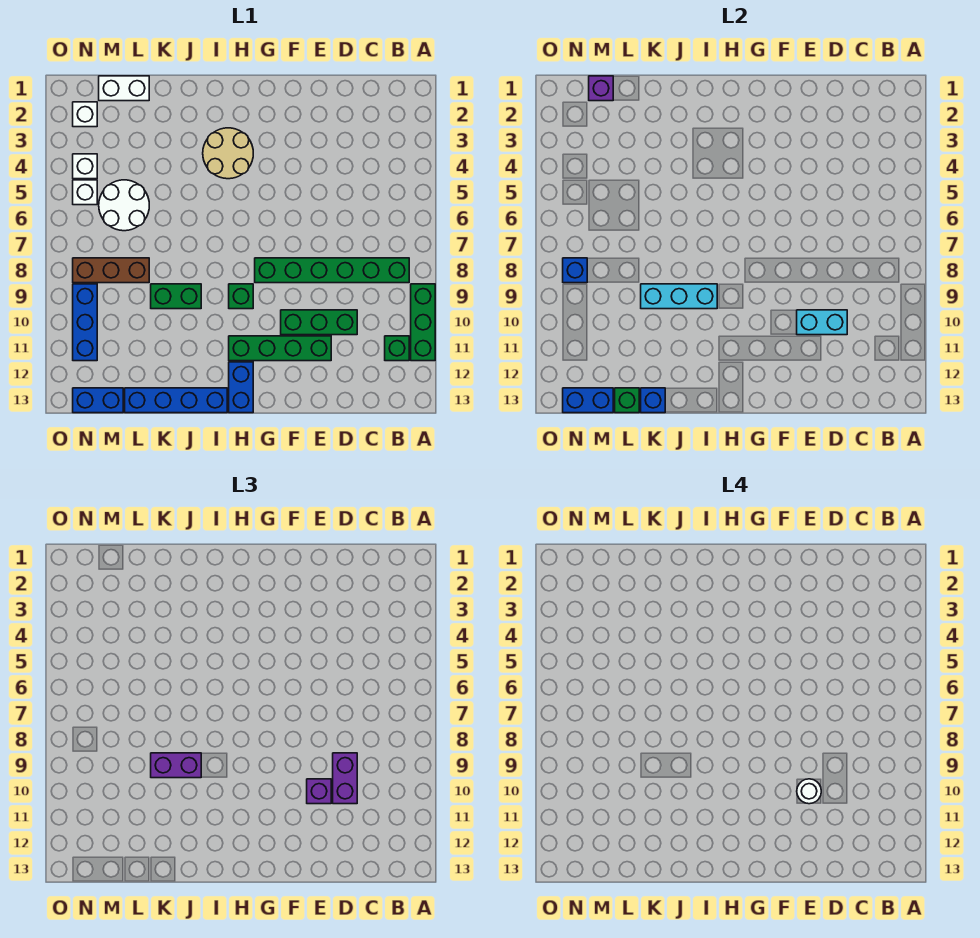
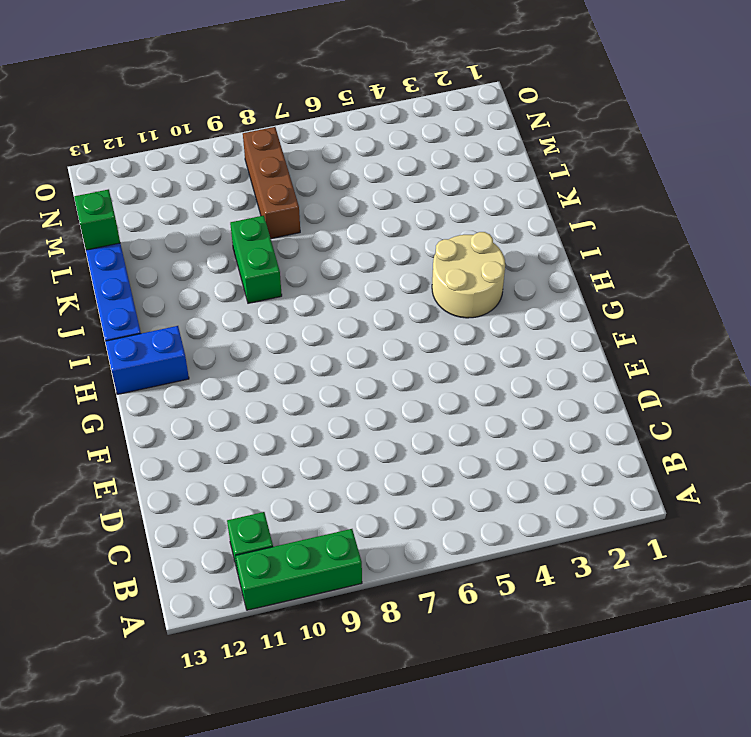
none -> green 1x6 brick [255,258,409,283]
none -> green 1x3 brick [281,310,357,335]
none -> green 1x4 brick [229,336,331,361]

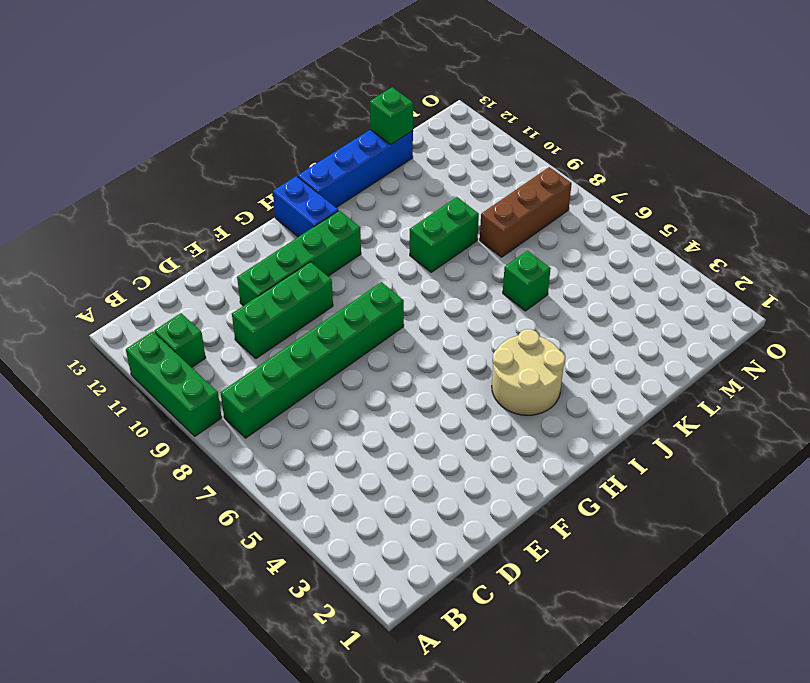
green 1x1 brick [503,251,551,311] -> green 1x1 brick moved to [229,284,253,309]
none -> white 1x2 brick [99,76,149,101]
none -> white 2x2 round brick [99,180,149,231]
none -> blue 1x2 brick [73,388,123,413]

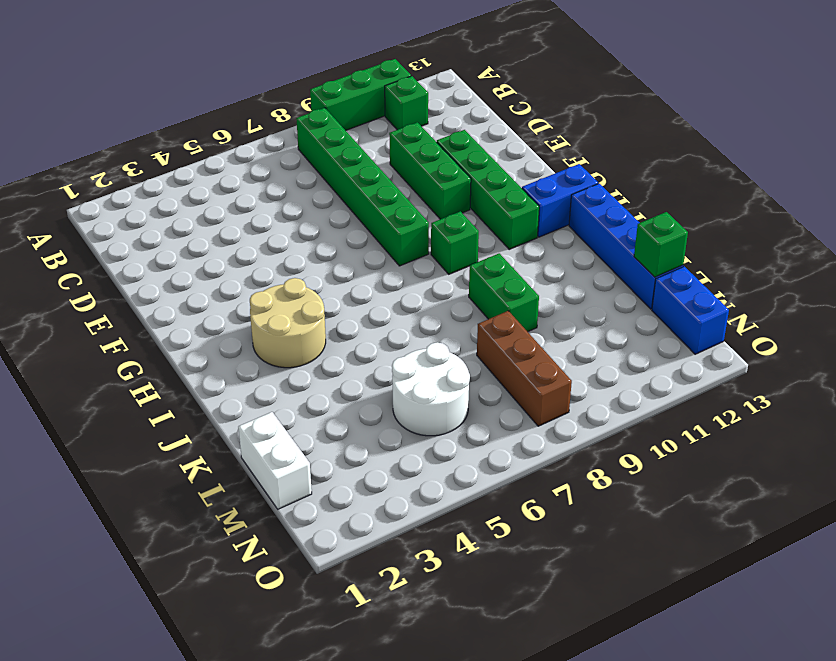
none -> white 1x1 brick [73,102,97,127]
none -> white 1x1 brick [73,154,97,179]
none -> white 1x1 brick [73,180,97,205]

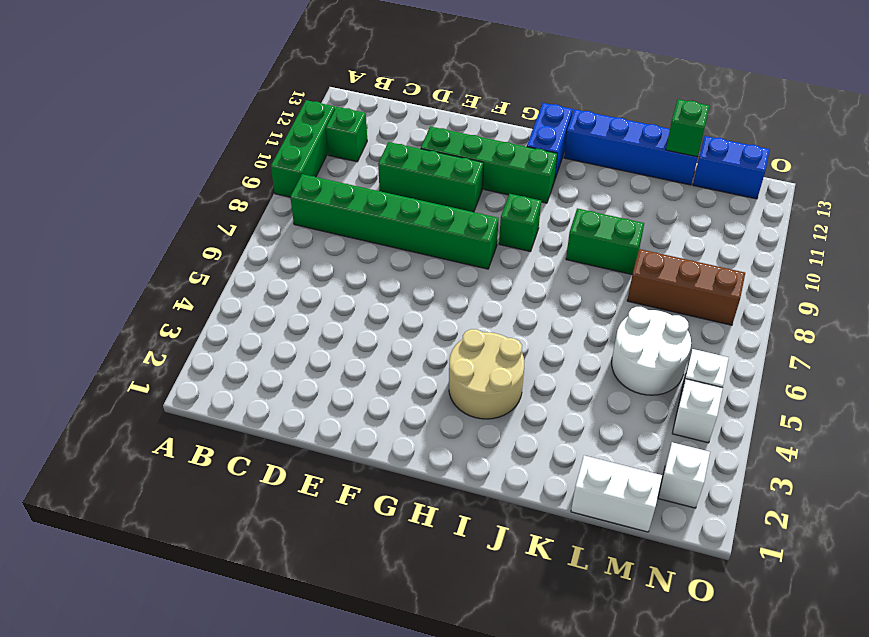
none -> blue 1x3 brick [73,284,97,361]
none -> cyan 1x2 brick [797,310,847,335]
none -> cyan 1x3 brick [641,284,717,309]

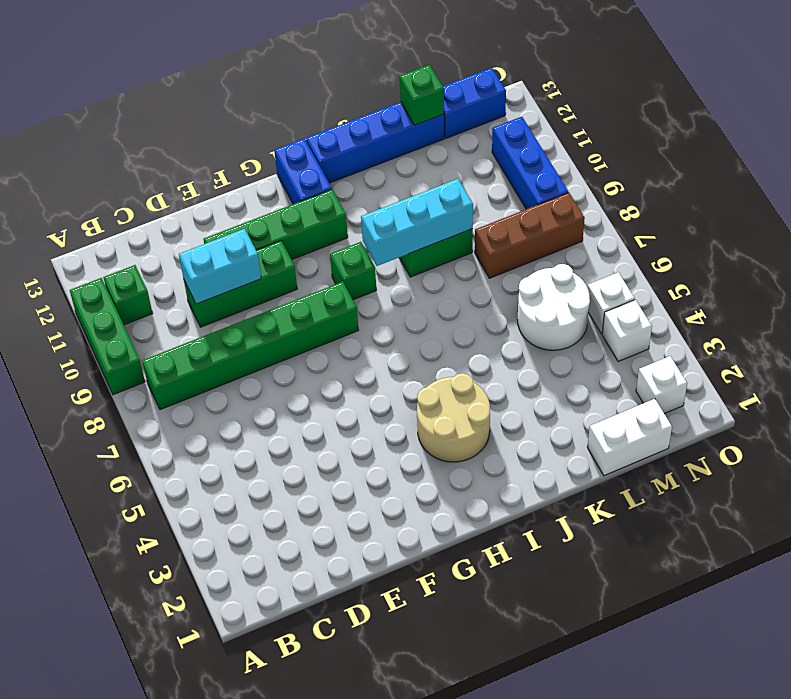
none -> blue 1x1 brick [641,388,665,413]
none -> purple 1x1 brick [589,76,613,101]
none -> blue 1x2 brick [563,388,613,413]

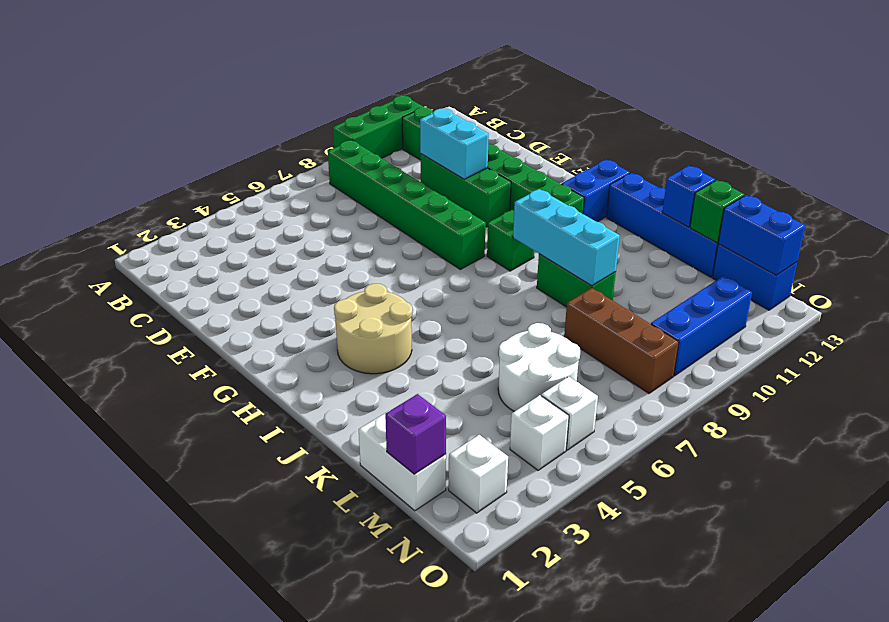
none -> blue 1x1 brick [563,258,587,283]
none -> purple 1x2 brick [333,753,357,804]
none -> purple 1x1 brick [307,779,331,804]

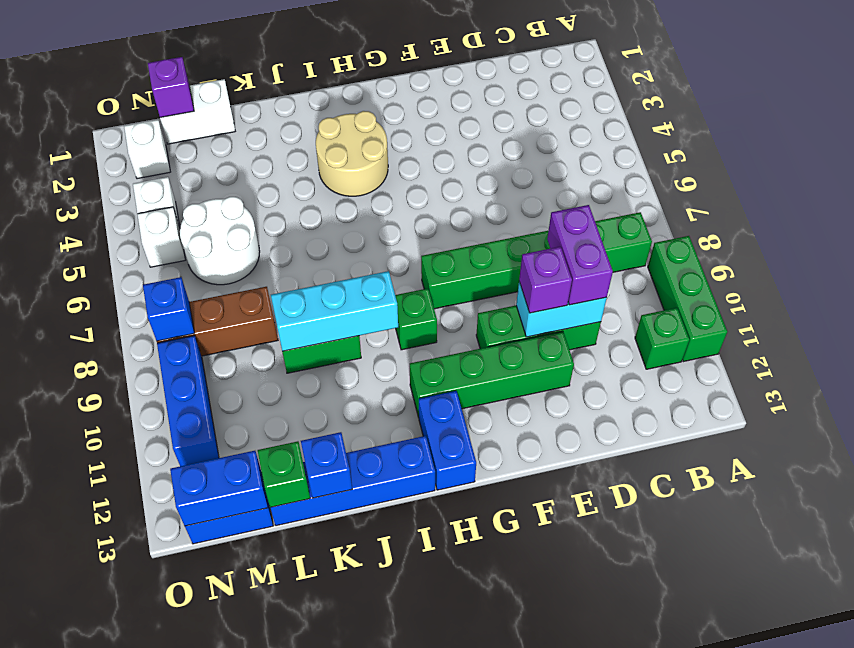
none -> purple 1x2 brick [151,753,201,778]
none -> white 1x1 round brick [797,779,821,804]

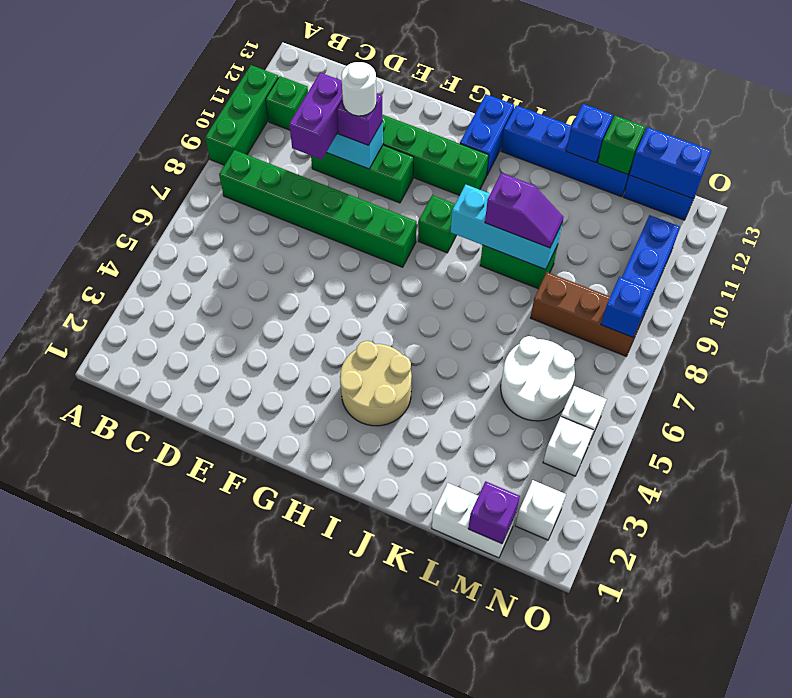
purple 1x2 slope [485,173,563,248] -> purple 1x2 brick [151,753,201,778]

